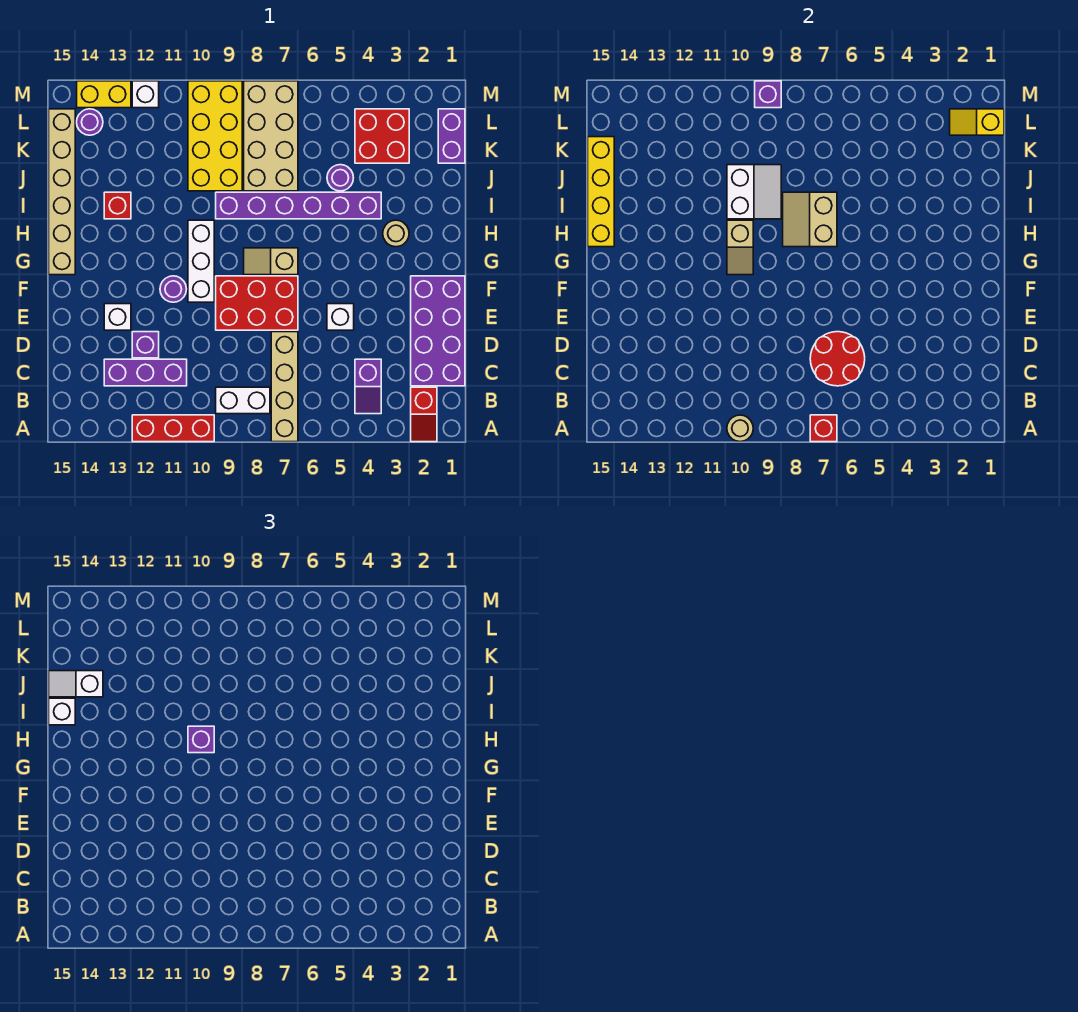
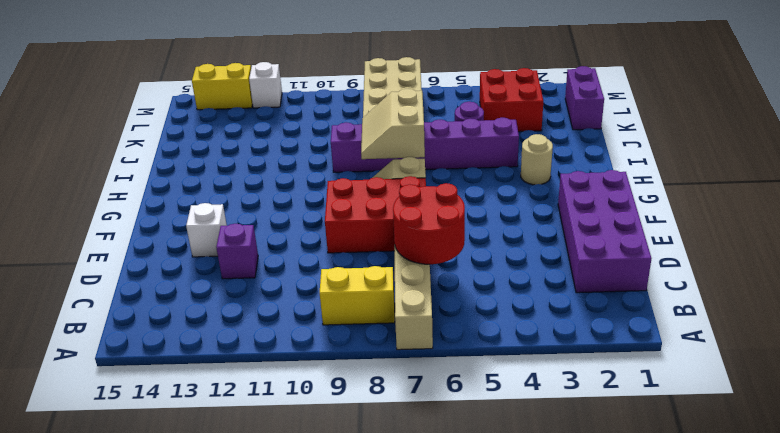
yellow 1x2 brick [320,266,395,325] -> white 1x2 brick [216,387,270,414]
none -> red 1x2 slope [411,387,437,442]
none -> red 1x3 brick [132,415,214,442]
none -> purple 1x2 slope [355,359,381,414]
none -> purple 1x3 brick [104,359,187,386]

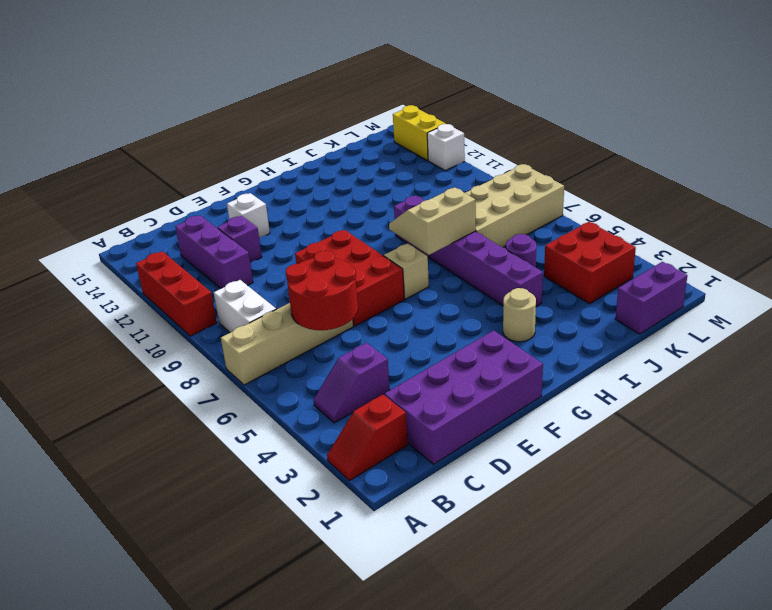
none -> white 1x1 brick [327,304,354,330]
none -> white 1x3 brick [188,220,214,302]
none -> purple 1x1 round brick [160,276,186,302]
none -> tan 1x6 brick [49,109,75,275]

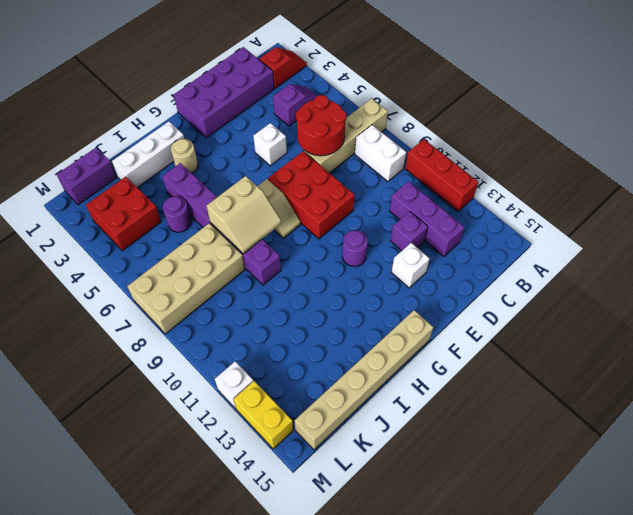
white 1x3 brick [112,122,184,188] -> white 1x3 brick moved to [188,220,214,302]
none -> red 1x1 brick [104,192,131,219]
none -> yellow 2x4 brick [188,81,242,191]
none -> purple 1x1 round brick [77,109,103,135]
none -> red 1x1 brick [810,415,837,442]

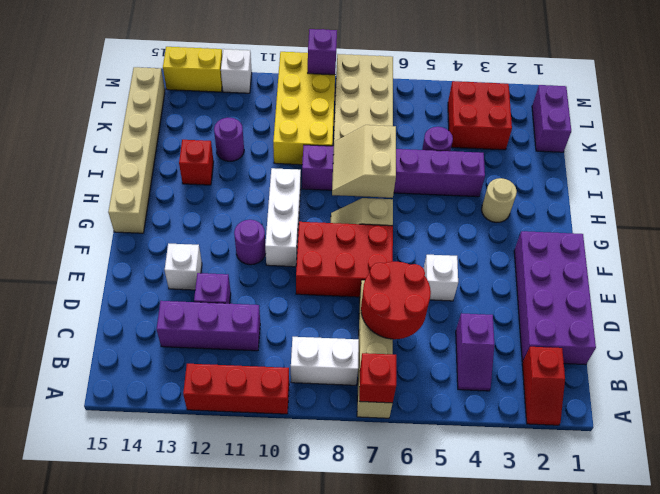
purple 1x1 round brick [214,118,244,161] -> purple 1x1 round brick moved to [77,109,103,135]
none -> tan 1x1 round brick [727,415,753,442]
none -> tan 1x2 slope [727,220,753,275]
none -> yellow 1x4 brick [588,137,614,247]
none -> white 2x2 slope [727,165,781,219]

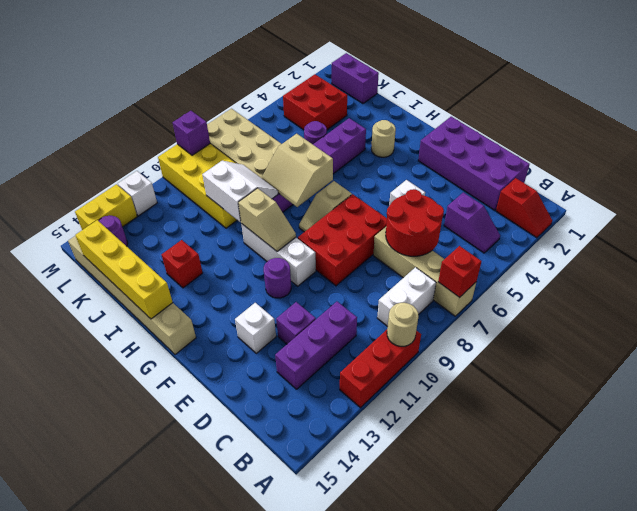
none -> yellow 1x2 slope [950,109,1004,135]
none -> purple 1x1 brick [188,726,214,753]
none -> white 1x1 brick [49,698,75,725]
none -> white 1x2 slope [49,671,103,697]

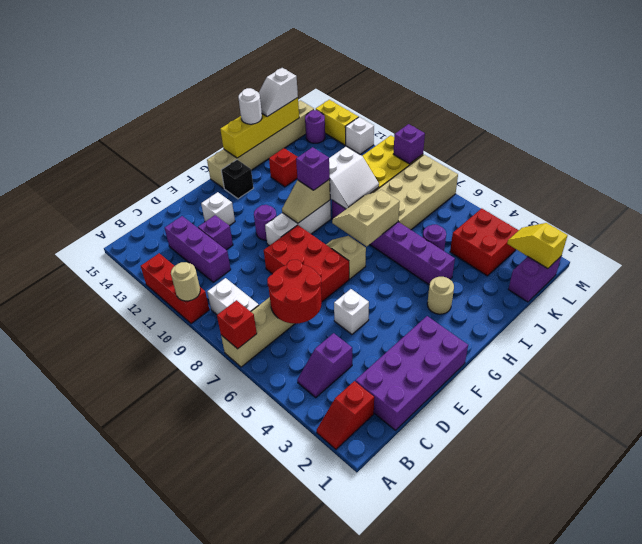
black 1x1 brick [221,160,253,199] -> none
white 1x1 round brick [238,88,262,124] -> white 1x1 brick [49,698,75,725]
white 1x2 slope [259,68,298,117] -> white 1x2 slope turned to [49,671,103,697]

